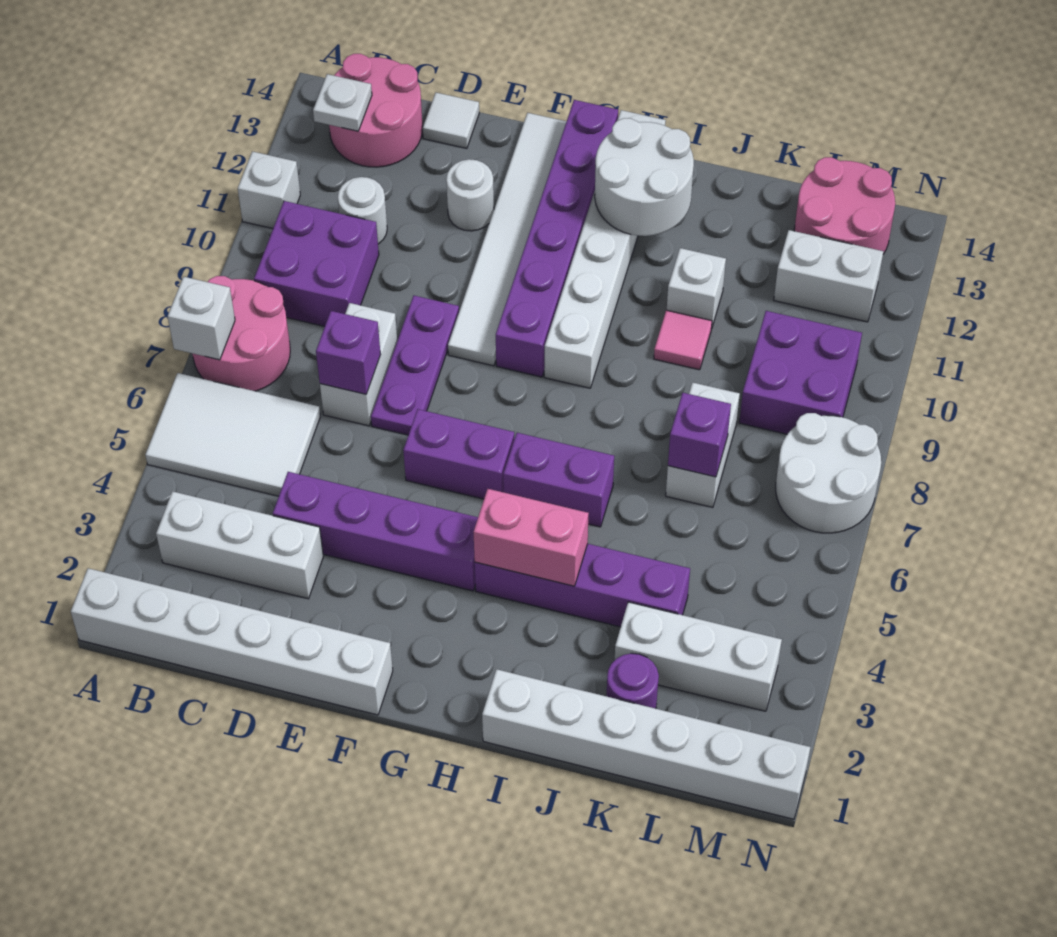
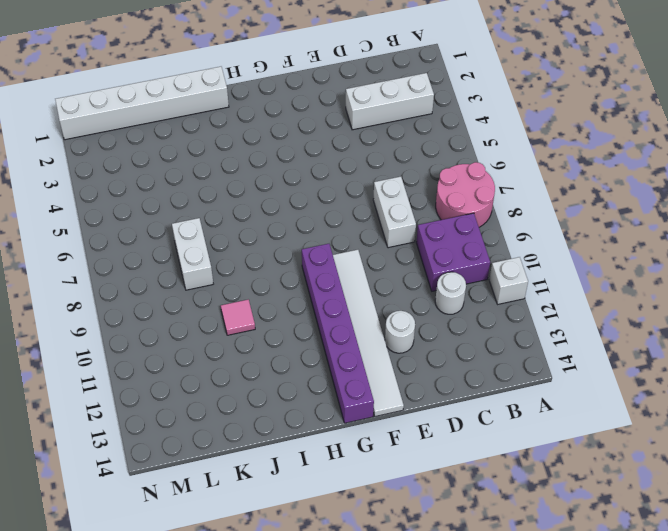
none -> white 1x6 brick [71,568,393,715]
none -> white 2x3 tile [145,373,320,496]
none -> pink 2x2 round brick [329,54,423,167]
none -> purple 1x4 brick [273,472,478,591]

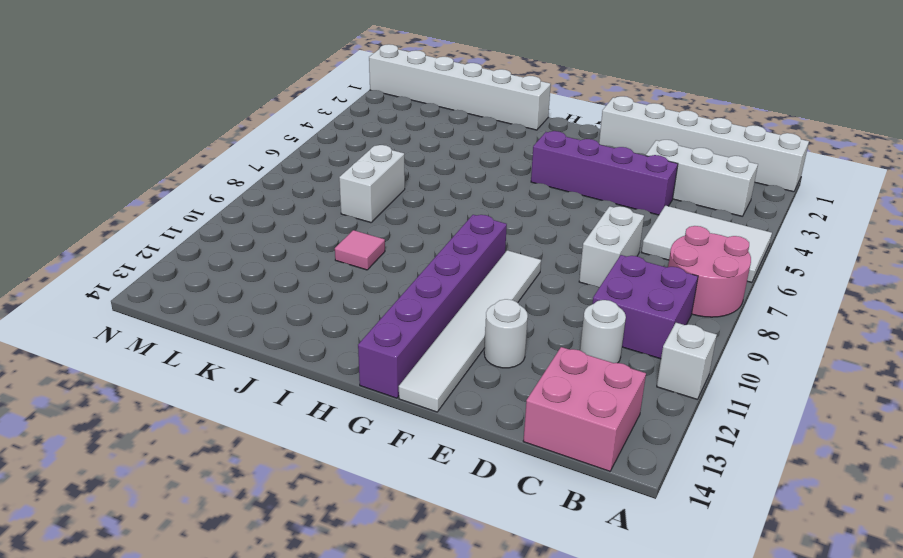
pink 2x2 brick [523,347,646,471] -> pink 2x2 round brick [329,54,423,167]
none -> white 1x1 tile [423,93,479,148]
none -> purple 1x3 plate [371,296,459,435]
none -> purple 1x2 brick [403,409,514,499]
none -> purple 1x4 brick [475,544,690,627]

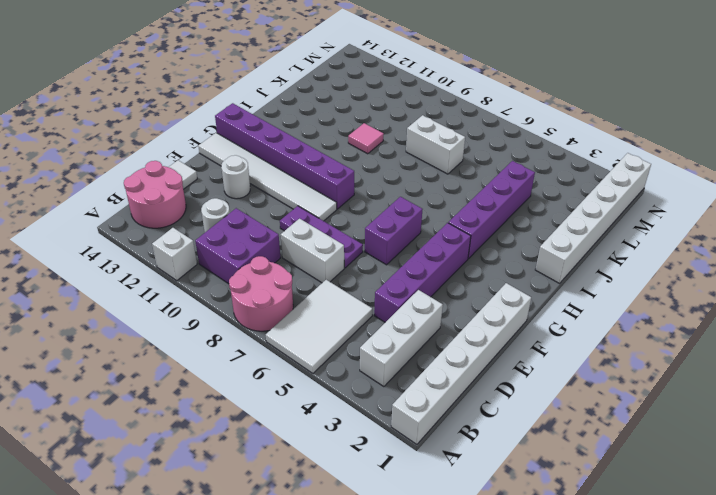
none -> purple 1x2 brick [503,433,614,527]
none -> white 1x6 brick [544,110,666,388]
none -> white 1x1 brick [667,248,726,329]
none -> purple 1x1 round brick [606,653,659,709]

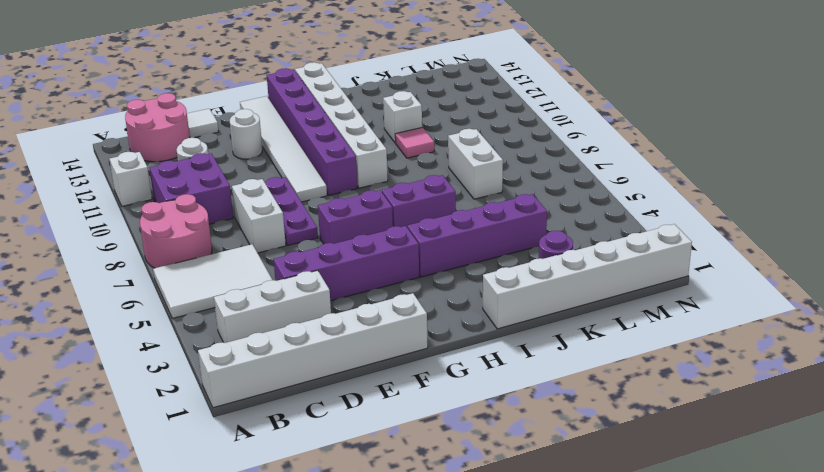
none -> white 1x3 brick [615,602,782,711]
none -> purple 2x2 brick [739,311,862,434]
none -> white 1x2 brick [774,230,883,322]
none -> pink 2x2 round brick [794,157,895,254]

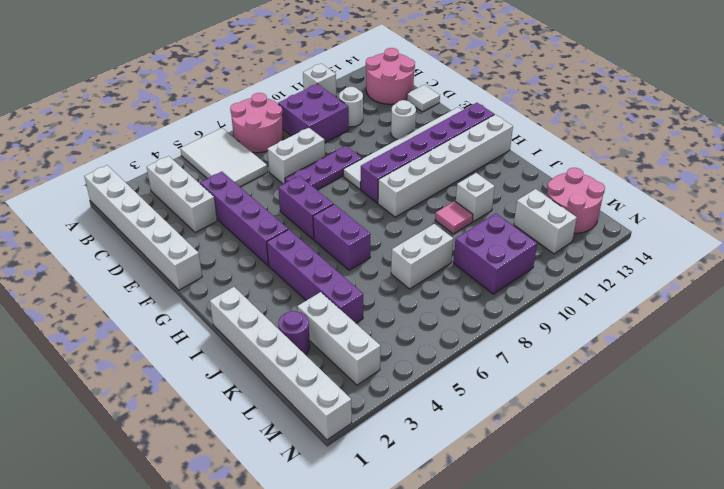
none -> white 2x2 round brick [776,413,881,533]
none -> white 1x1 brick [168,277,235,360]
none -> white 1x1 plate [313,74,372,131]
none -> purple 1x1 brick [316,311,381,394]

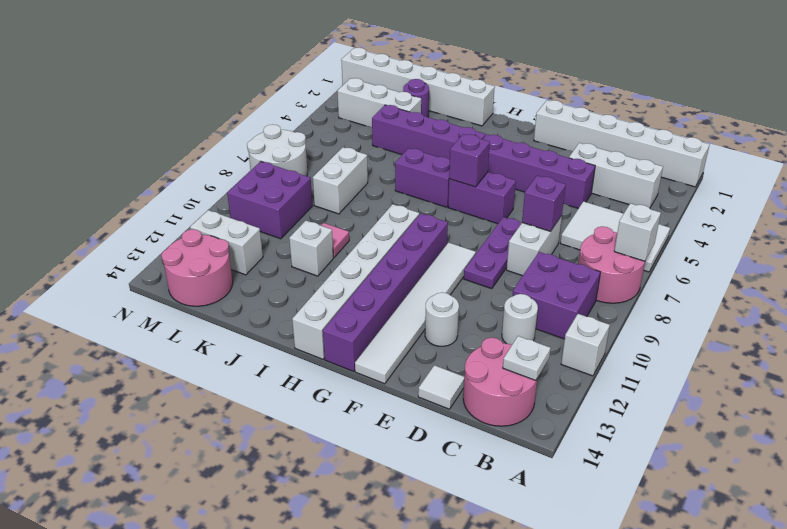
purple 1x1 brick [449,134,490,187] -> purple 1x1 brick moved to [668,393,731,477]
none -> pink 1x2 brick [473,489,589,586]
none -> white 2x2 round brick [595,118,694,236]

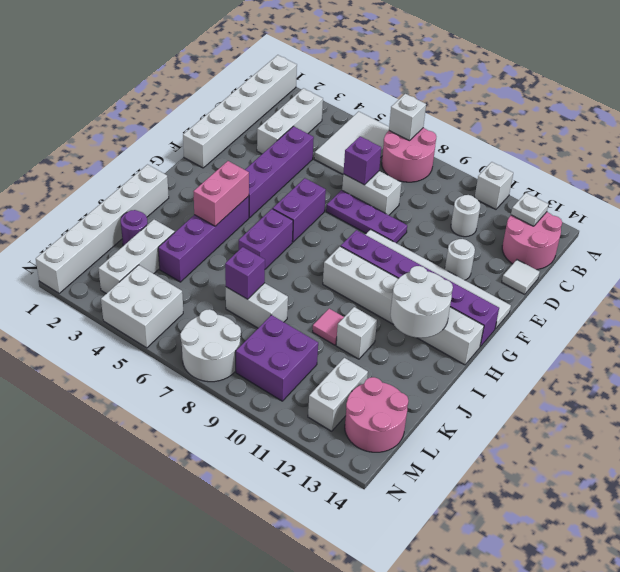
white 2x2 brick [101,265,183,348] -> none
none -> purple 2x2 brick [254,201,379,326]

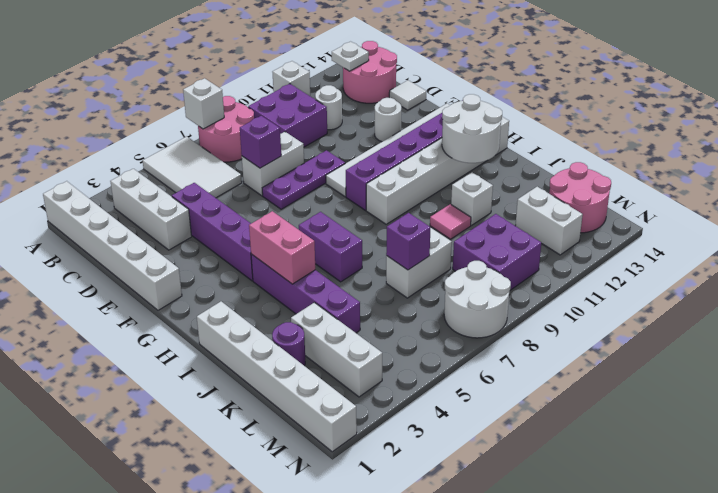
none -> purple 1x2 brick [403,409,514,499]

